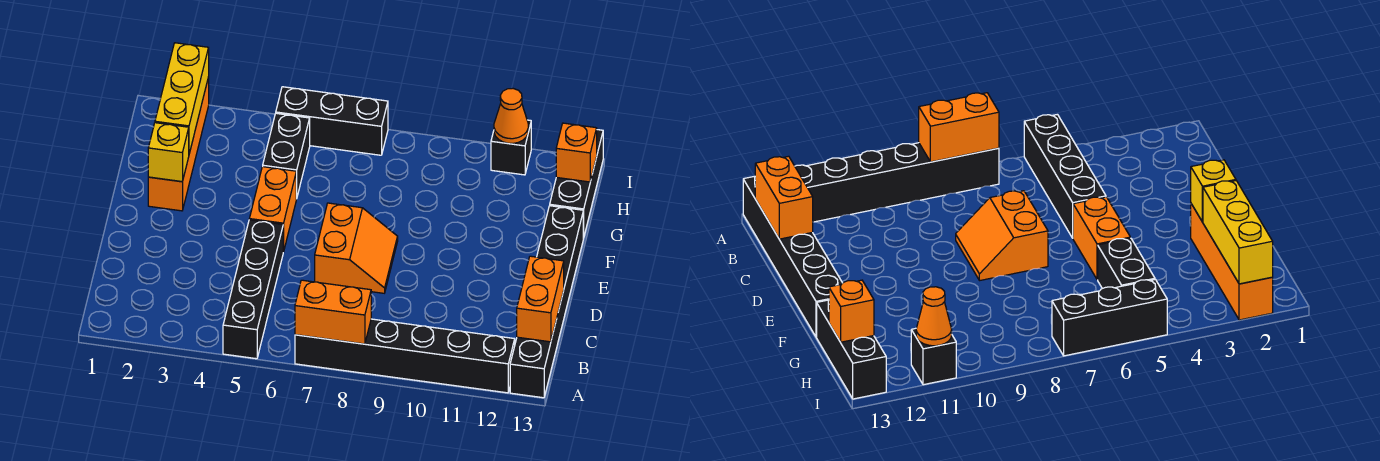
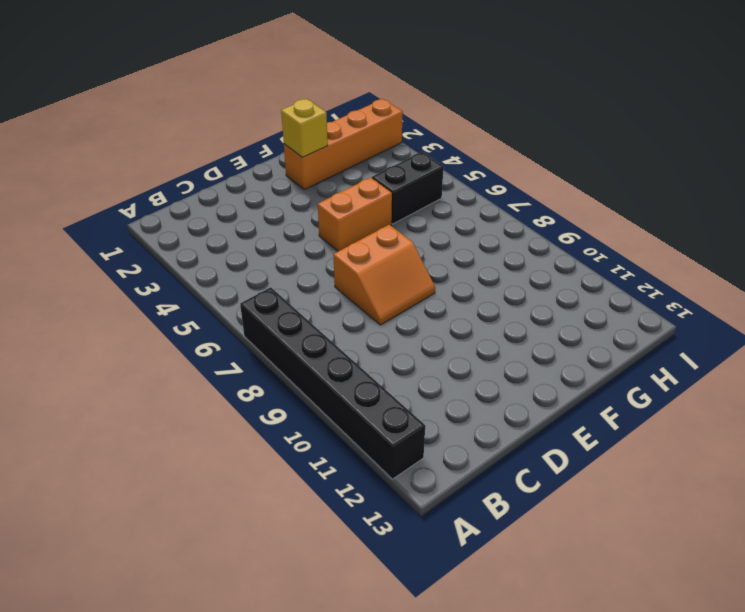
none -> black 1x4 brick [223,220,283,359]
none -> black 1x6 brick [510,206,583,398]
none -> black 1x3 brick [550,130,603,238]

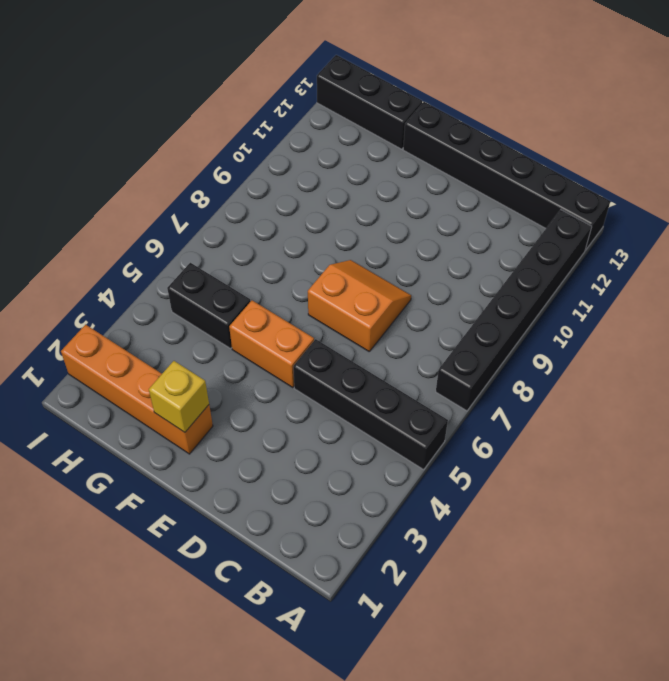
none -> black 1x3 brick [276,87,388,155]
none -> black 1x1 brick [491,120,531,175]
none -> orange 1x2 brick [295,280,371,344]

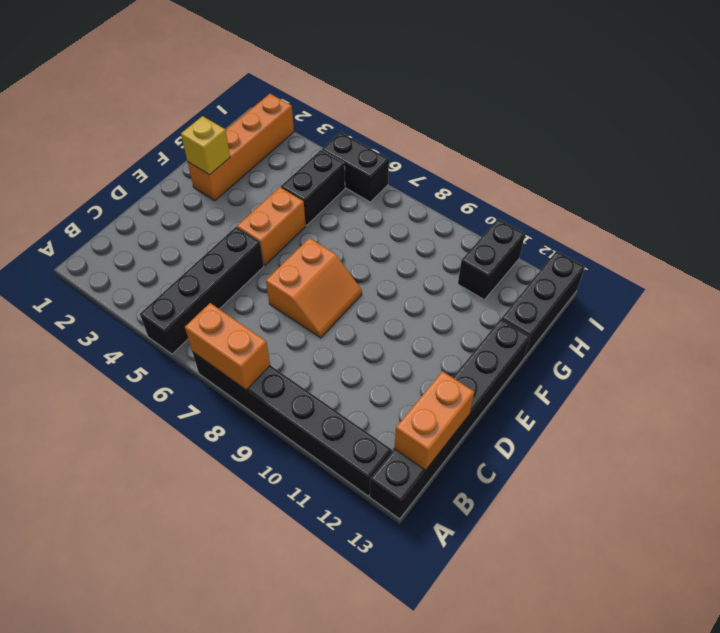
black 1x2 brick [458,219,525,300] -> black 1x1 brick [491,120,531,175]
black 1x2 brick [322,132,389,202] -> black 1x3 brick [276,87,388,155]
none -> yellow 1x3 brick [155,43,209,153]
none -> orange 1x1 brick [556,123,597,182]
none -> orange 1x1 cone [494,89,528,143]

